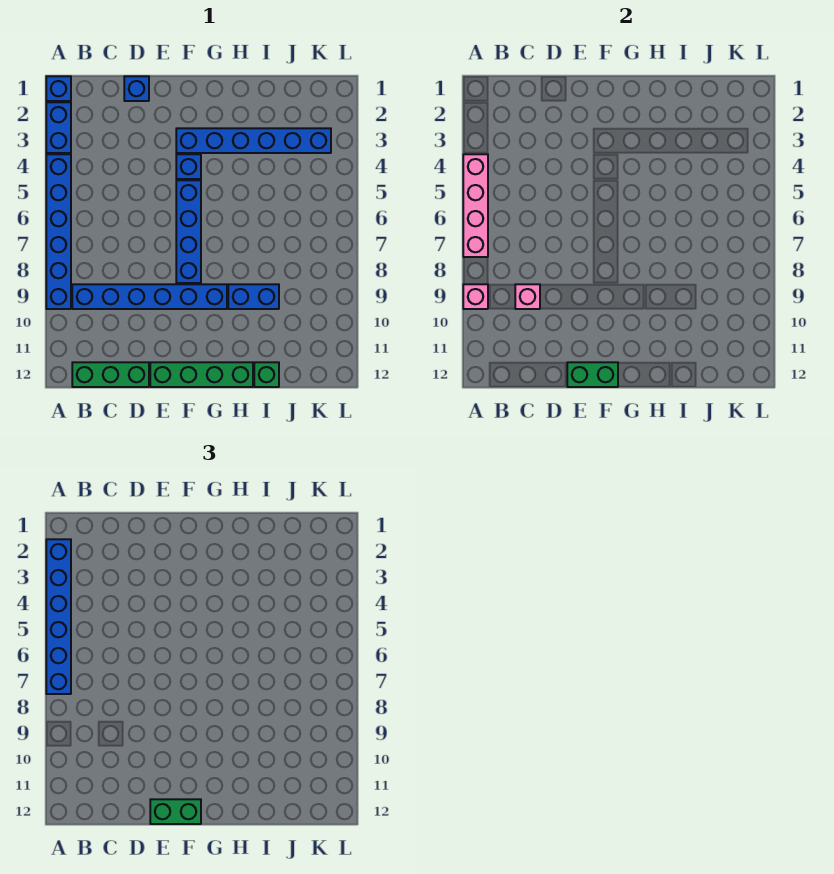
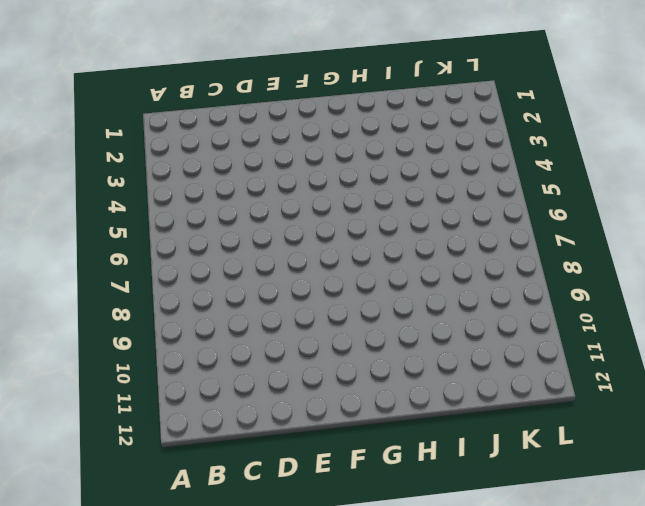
none -> blue 1x1 brick [46,76,71,101]
none -> blue 1x2 brick [46,102,71,153]
none -> blue 1x6 brick [46,154,71,309]

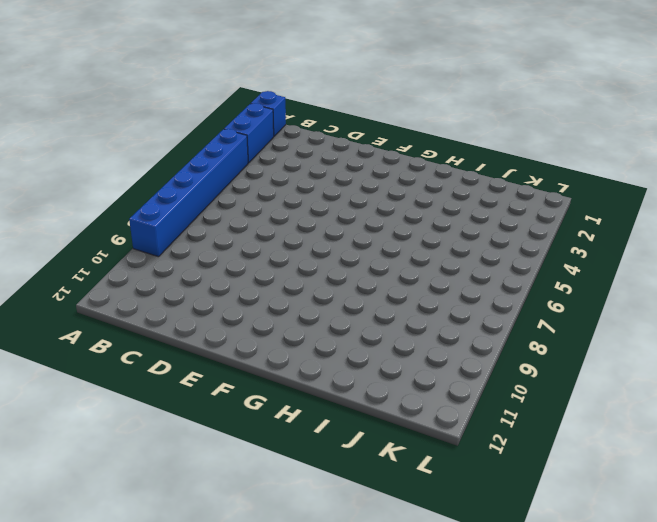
none -> blue 1x6 brick [72,284,227,309]
none -> green 1x3 brick [72,362,149,387]
none -> blue 1x1 brick [124,76,149,101]

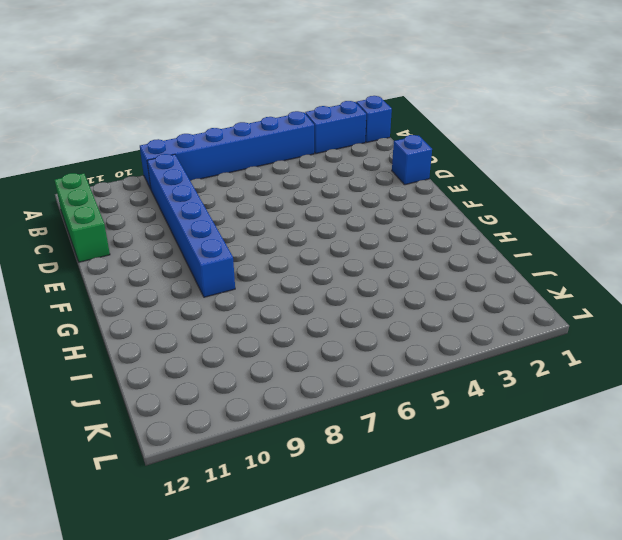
none -> green 1x4 brick [150,362,253,387]
none -> blue 1x6 brick [176,128,331,153]
none -> blue 1x1 brick [176,154,201,179]

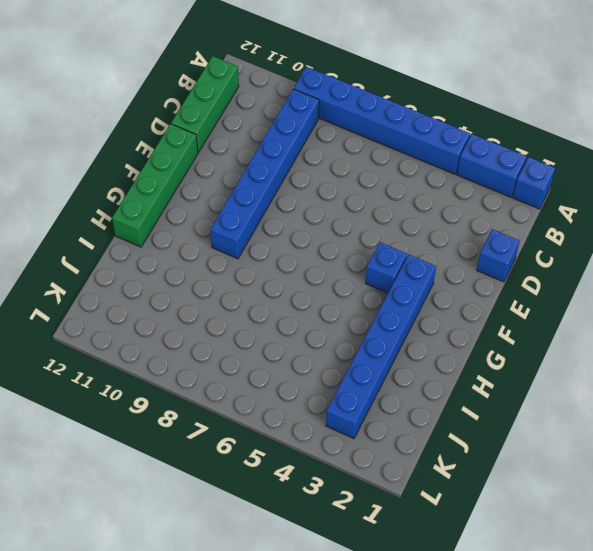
none -> blue 1x4 brick [176,180,201,283]
none -> blue 1x2 brick [228,284,279,309]
none -> green 1x1 brick [254,362,279,387]

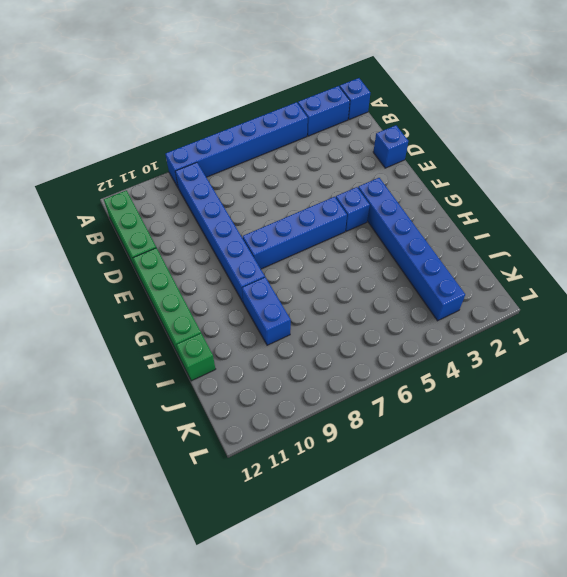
none -> pink 1x4 brick [463,154,488,257]
none -> pink 1x1 brick [463,284,488,309]
none -> pink 1x1 brick [515,284,540,309]

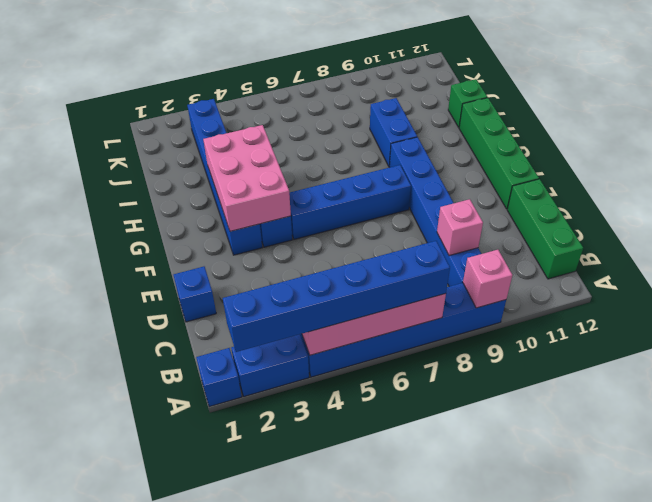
pink 2x3 brick [203,125,291,231] -> none
none -> green 1x2 brick [567,362,618,387]
none -> green 1x2 brick [150,799,201,824]

